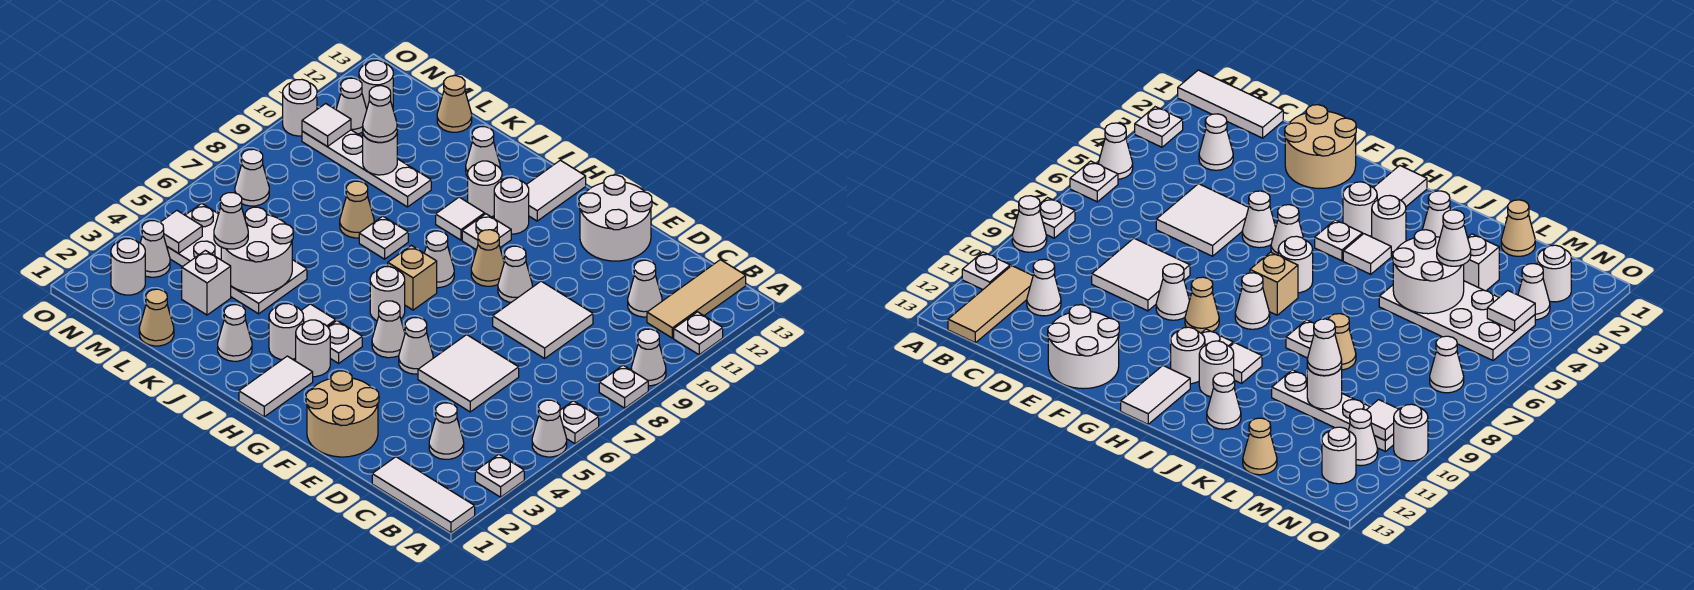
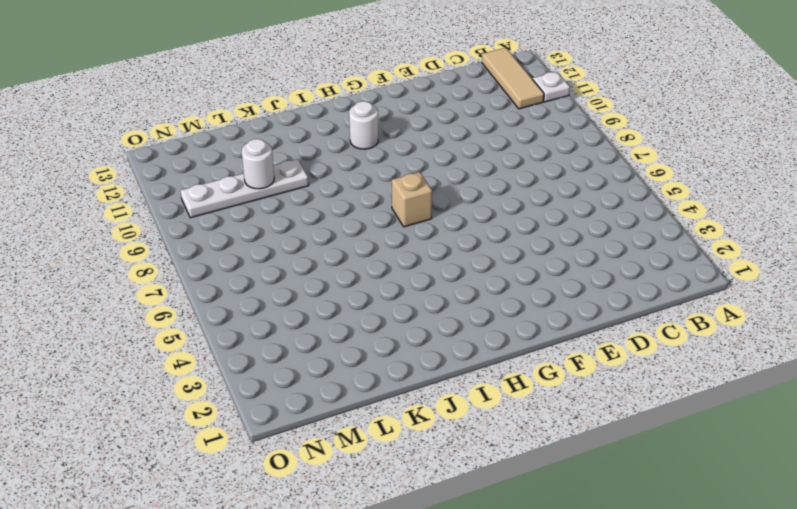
none -> white 1x3 tile [372,457,475,533]
none -> white 1x1 plate [475,454,524,497]
none -> white 1x1 cone [532,400,567,457]
none -> white 1x1 plate [560,401,599,444]

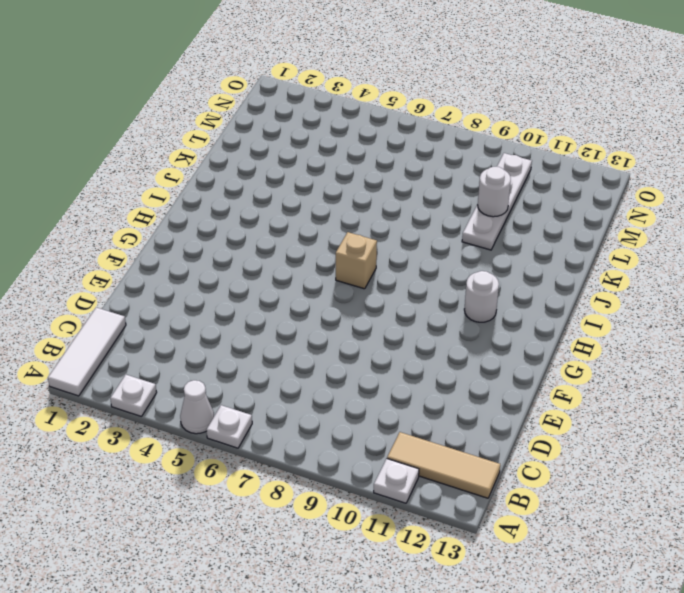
none -> white 1x1 plate [599,365,648,408]
none -> white 1x1 cone [631,329,666,386]
none -> white 1x1 cone [429,403,464,459]
none -> white 1x1 cone [628,260,662,317]

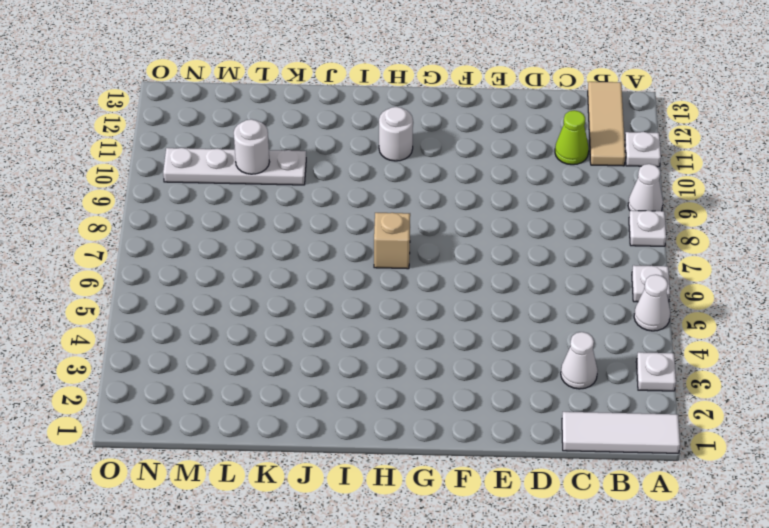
lime 1x1 cone [555,110,589,165] -> white 1x1 cone [628,260,662,317]
none -> white 2x2 tile [418,335,519,412]
none -> white 2x2 tile [493,281,593,358]
none -> tan 2x2 round brick [306,371,379,457]
none -> white 2x2 round brick [579,175,652,261]

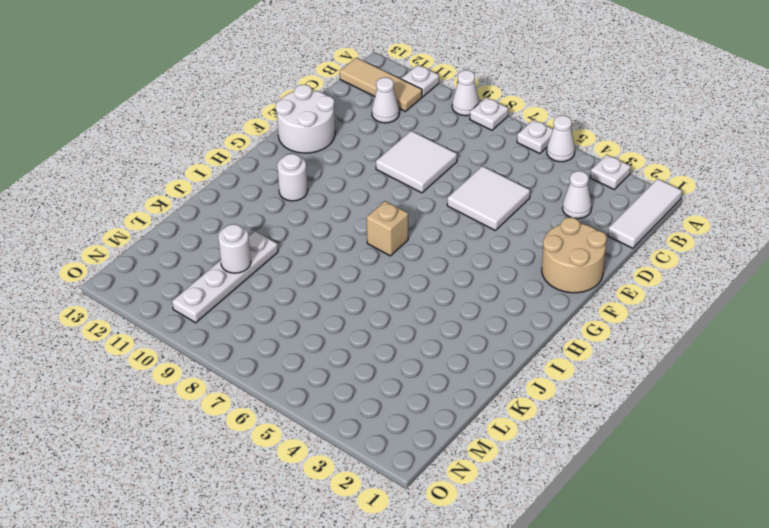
none -> white 1x1 cone [399,318,433,374]
none -> white 1x1 cone [498,246,532,302]
none -> white 1x1 cone [372,301,405,358]
none -> tan 1x1 cone [471,230,504,286]

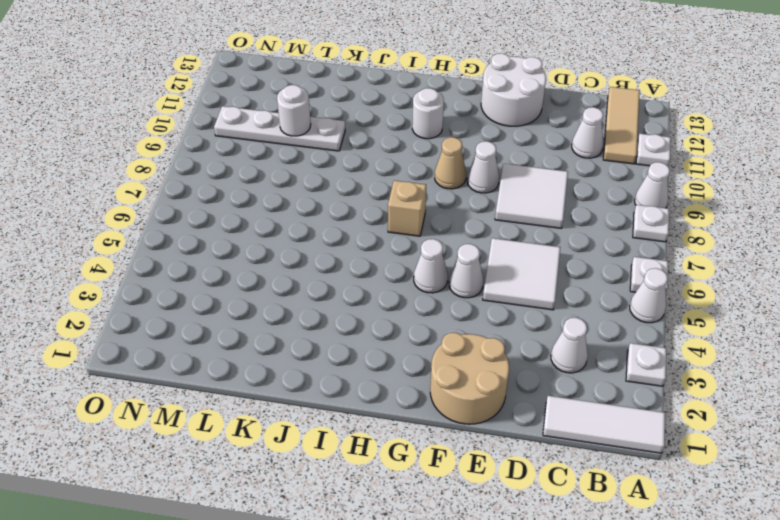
none -> white 1x2 tile [239,356,313,417]
none -> white 1x1 round brick [296,320,330,377]
none -> white 1x1 plate [328,321,362,363]
none -> white 1x1 round brick [370,267,405,321]

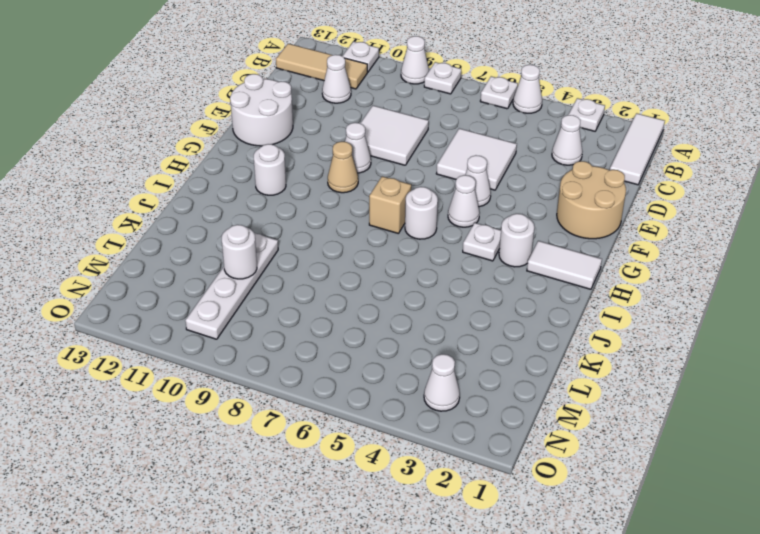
none -> white 1x1 cone [425,231,454,288]
none -> white 1x1 plate [462,214,511,250]
none -> white 1x2 tile [526,160,586,221]
none -> white 1x1 round brick [269,303,304,360]

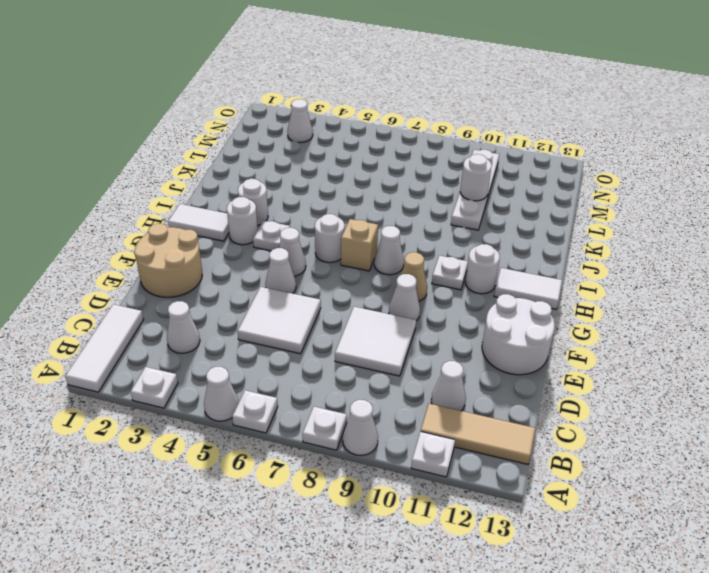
none -> white 1x1 tile [301,304,336,327]
none -> white 1x1 tile [436,197,485,240]
none -> white 1x1 round brick [468,161,502,217]
none -> white 1x1 cone [218,305,252,361]

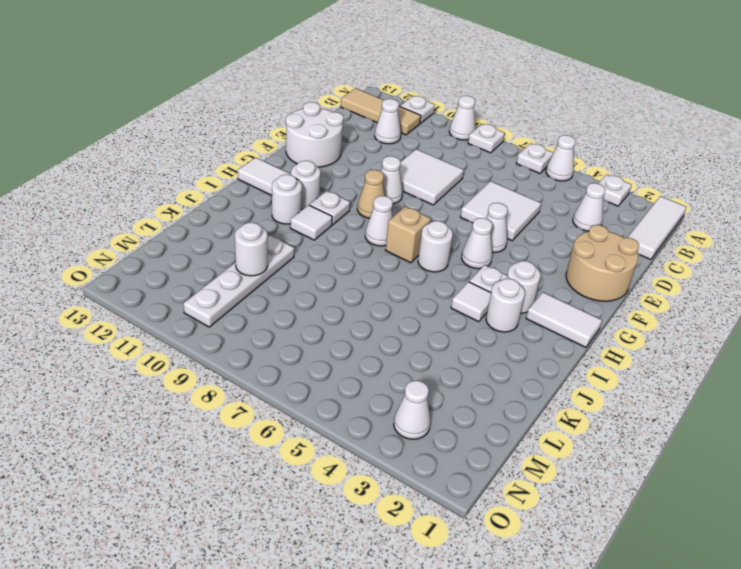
none -> white 1x1 cone [218,305,252,361]
none -> white 1x1 plate [359,216,408,259]
none -> white 1x1 cone [466,127,500,177]
none -> white 2x4 plate [167,203,307,314]

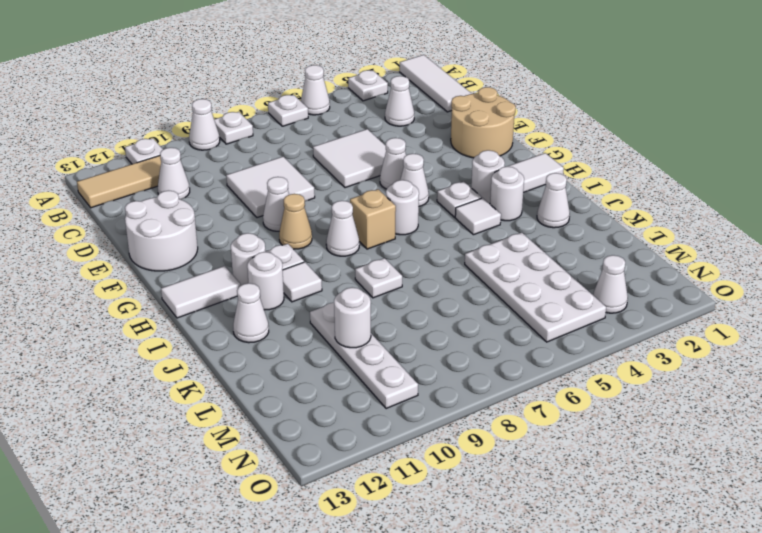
none -> tan 1x1 cone [340,181,374,238]
none -> tan 1x1 cone [139,289,174,346]
none -> white 1x1 brick [182,250,231,315]
none -> tan 1x1 cone [437,76,472,132]

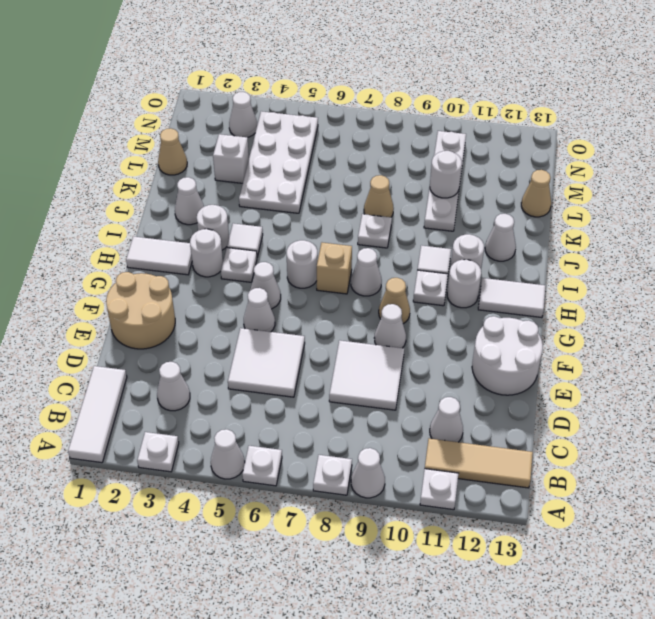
none -> white 1x1 round brick [111,238,145,295]
none -> white 1x1 cone [235,149,269,206]
none -> white 1x1 cone [336,78,367,134]
none -> white 1x1 round brick [359,60,393,109]

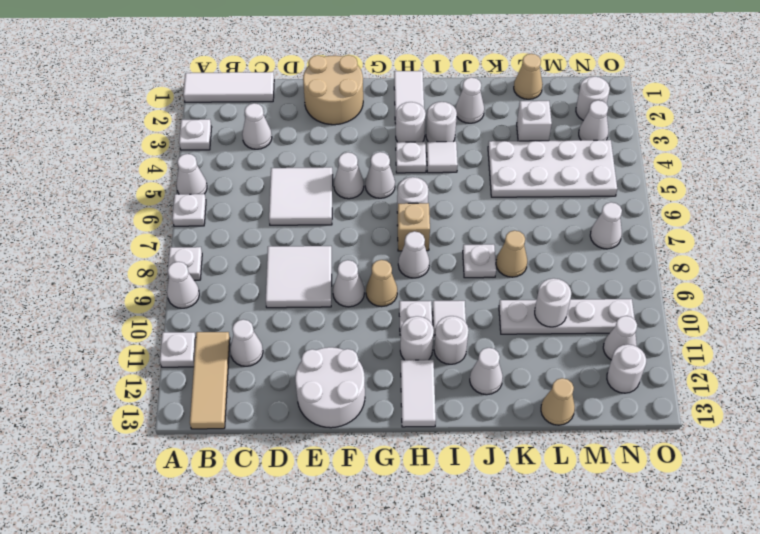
none -> white 1x1 round brick [283,80,317,136]
none -> white 2x2 round brick [221,207,293,293]
none -> white 1x1 tile [160,210,202,253]
none -> white 1x1 tile [302,104,351,146]

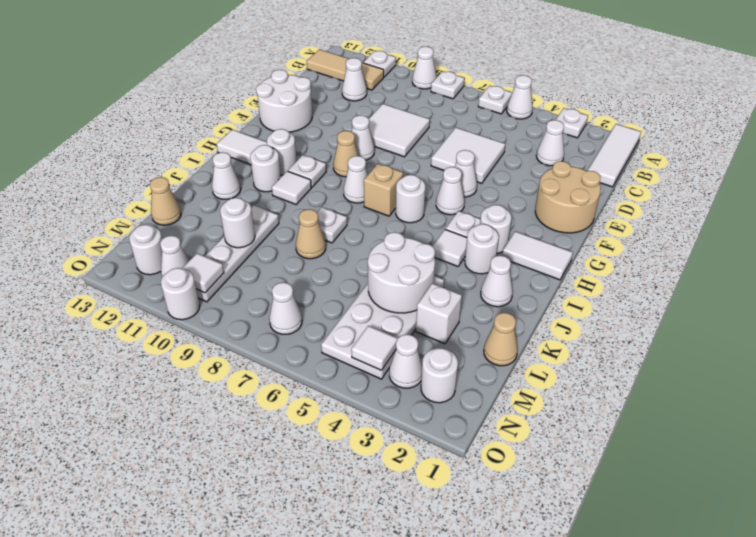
none -> white 1x1 cone [214,193,248,249]
none -> white 1x1 cone [363,86,397,142]

